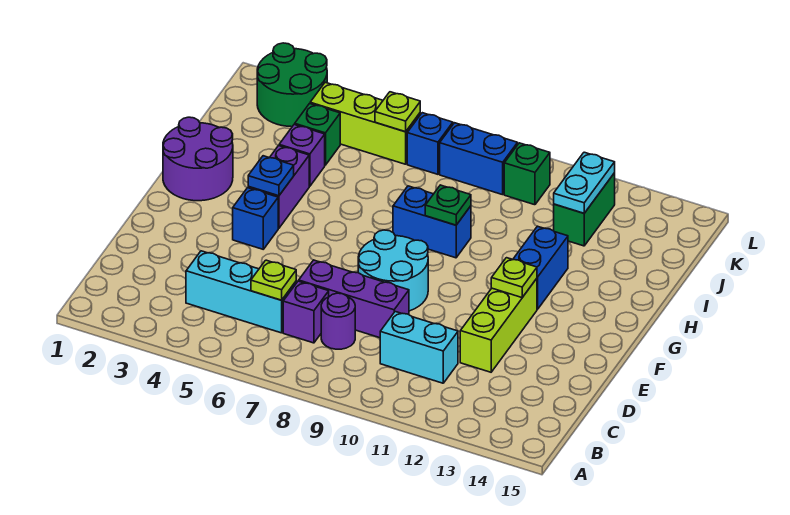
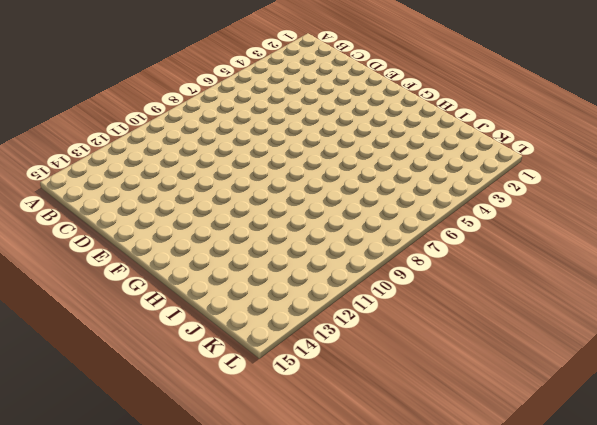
none -> cyan 1x3 brick [186,251,296,333]
none -> purple 1x1 brick [283,281,329,343]
none -> purple 1x1 round brick [321,293,355,349]

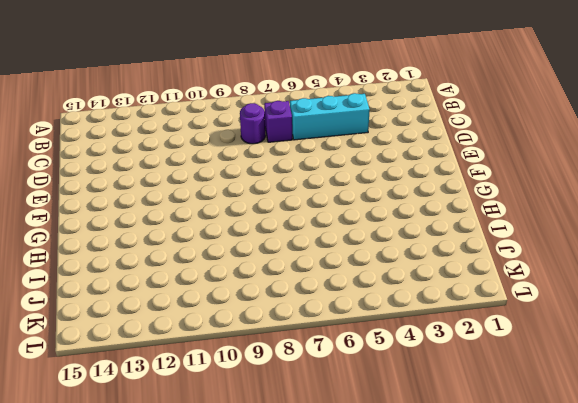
none -> cyan 1x2 brick [380,312,458,383]
none -> purple 1x3 brick [299,260,409,338]
none -> lime 1x3 brick [460,279,537,372]

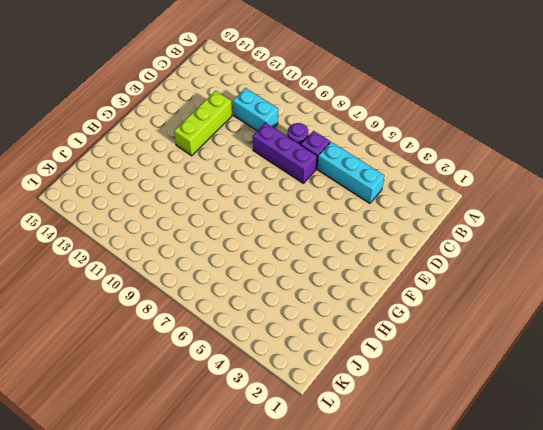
none -> cyan 2x2 round brick [358,230,428,311]
none -> blue 1x1 brick [233,188,278,249]
none -> purple 2x2 round brick [163,117,233,201]

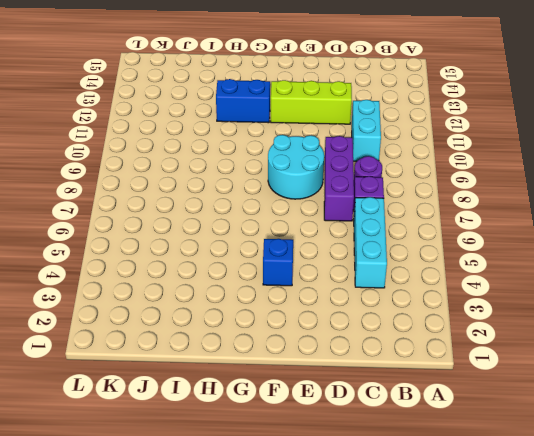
none -> purple 2x2 round brick [163,117,233,201]
none -> purple 1x2 brick [248,146,309,228]
none -> blue 1x2 brick [393,186,471,258]

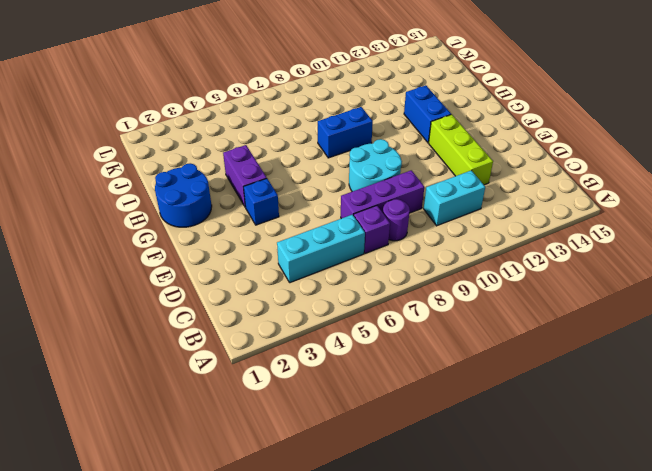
blue 2x2 round brick [155,163,212,227] -> purple 2x2 round brick [163,117,233,201]
none -> purple 1x1 brick [279,124,325,186]
none -> green 1x1 brick [295,103,340,165]
none -> green 1x2 brick [554,173,615,246]

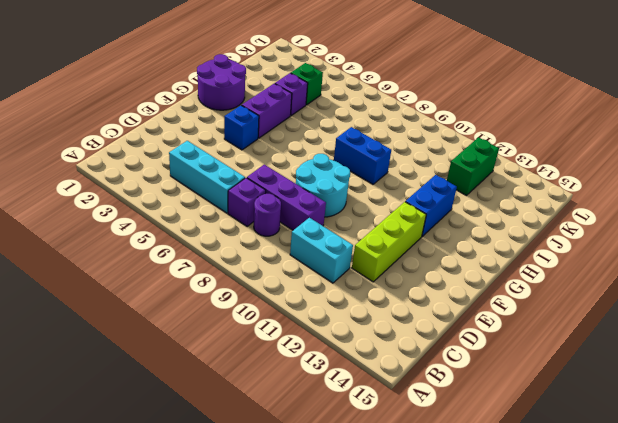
none -> green 2x2 round brick [257,43,327,127]
none -> lime 1x3 brick [310,82,420,164]
none -> blue 1x1 brick [407,113,453,174]

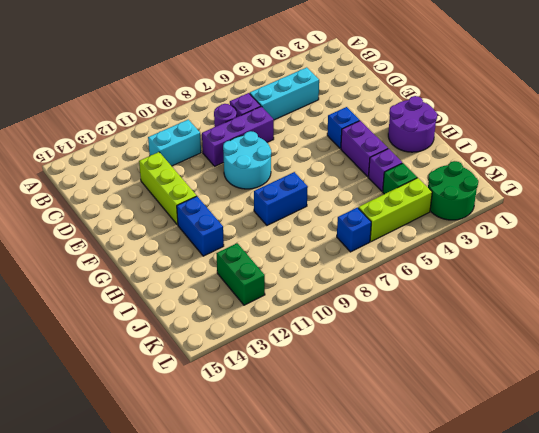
none -> blue 1x2 brick [440,123,518,195]
none -> green 1x1 brick [504,143,550,205]
none -> lime 1x1 plate [251,260,296,300]

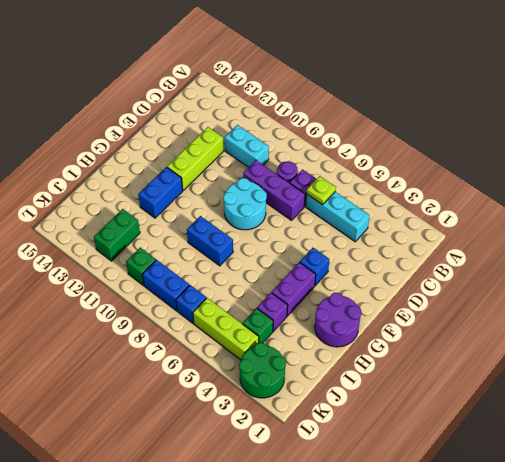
none -> lime 1x1 plate [491,258,537,297]
none -> blue 1x1 plate [248,156,294,196]
none -> green 1x1 plate [425,185,471,225]

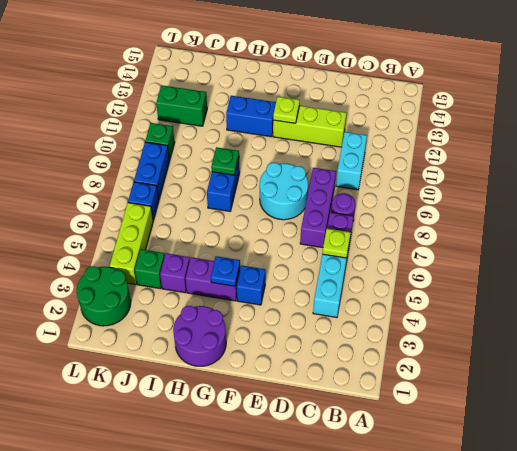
none -> cyan 1x2 plate [554,152,615,213]
none -> lime 1x1 plate [375,92,420,132]

